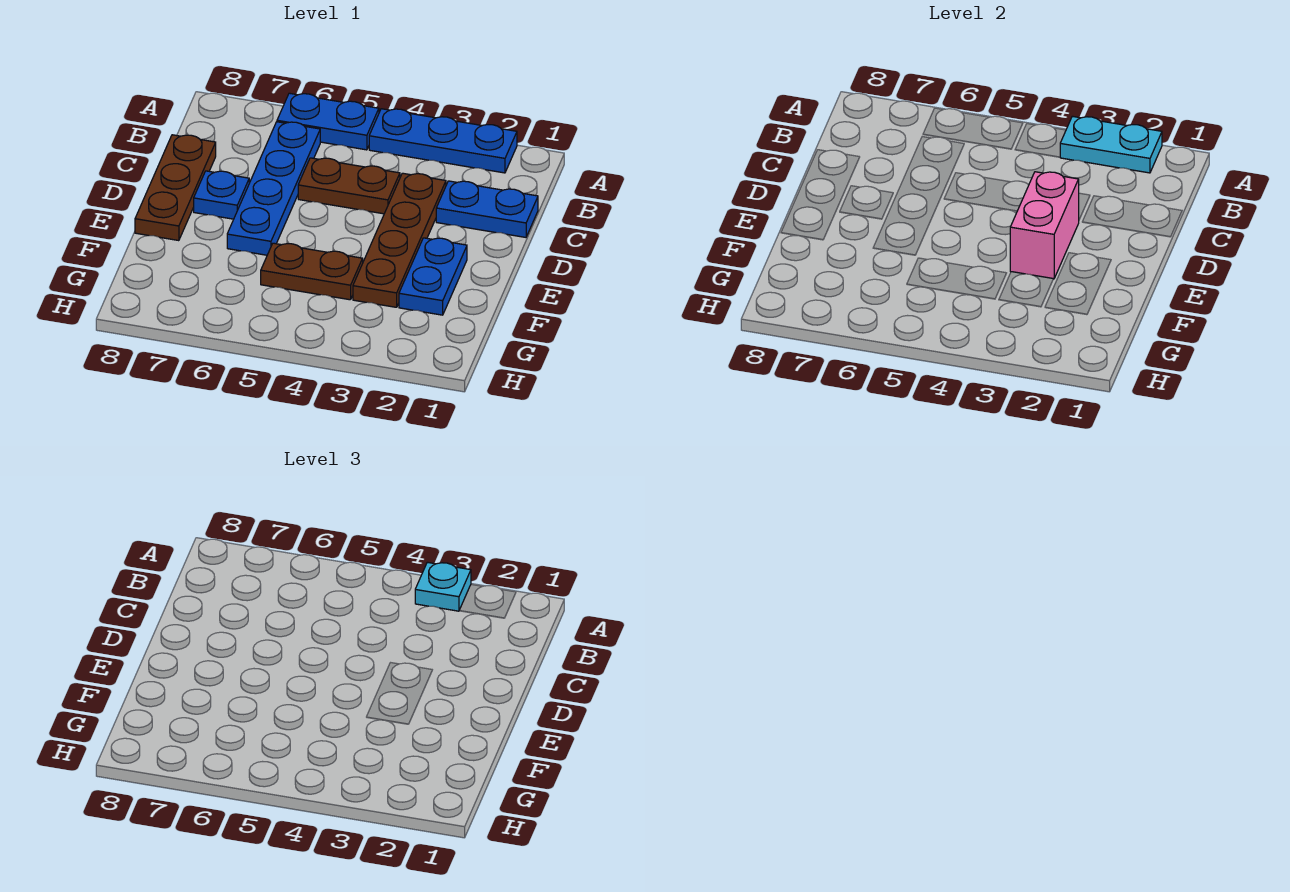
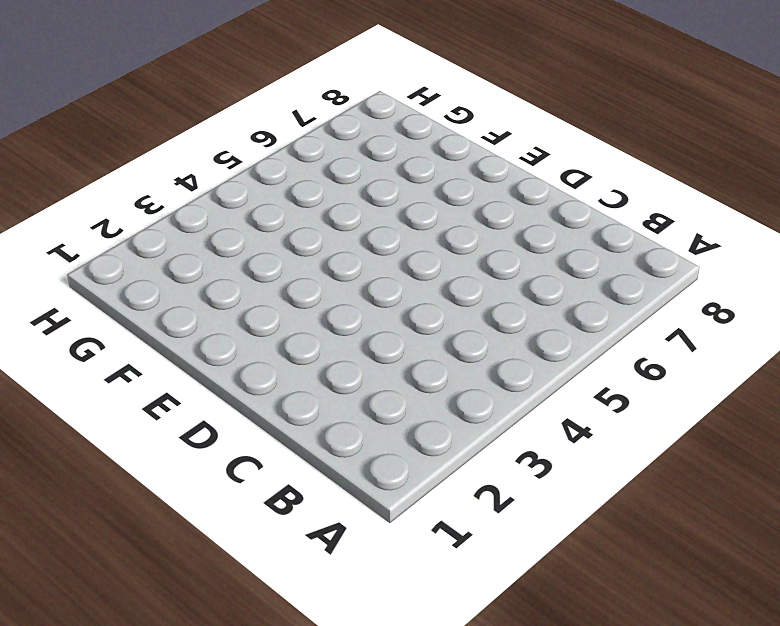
none -> blue 1x3 plate [369,109,517,173]
none -> blue 1x2 plate [277,93,379,150]
none -> blue 1x4 plate [227,122,320,255]

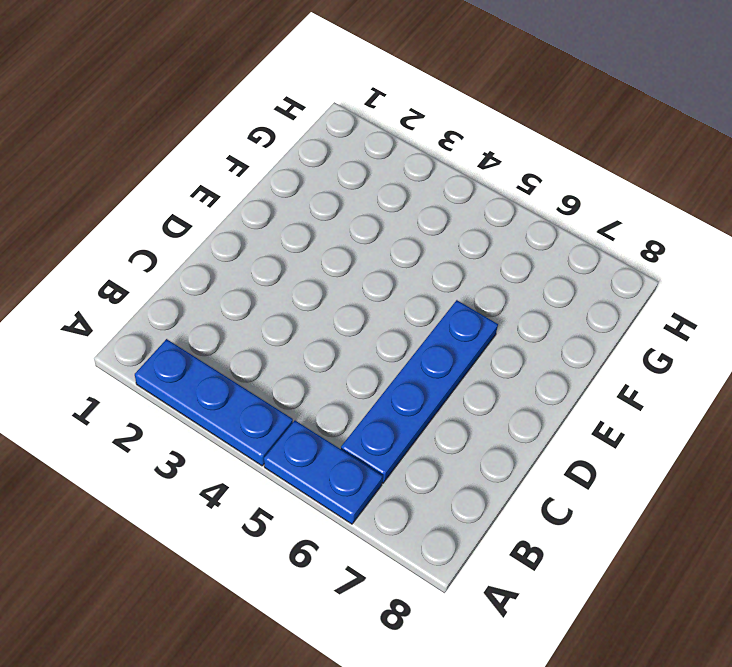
none -> blue 1x2 plate [436,181,538,237]
none -> brown 1x4 plate [353,173,446,307]
none -> brown 1x2 plate [298,158,400,214]

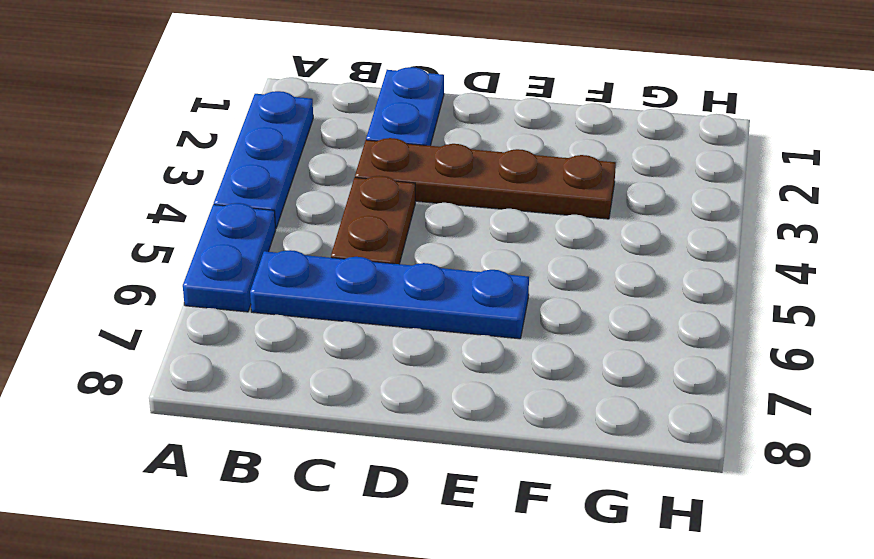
none -> brown 1x3 plate [135,135,216,241]
none -> blue 1x1 plate [194,171,249,219]
none -> blue 1x2 plate [399,238,467,315]

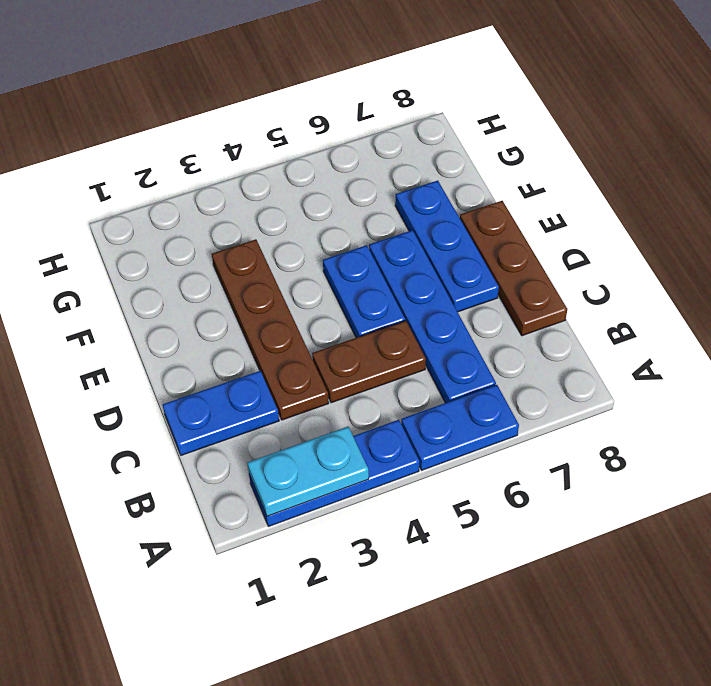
blue 1x2 plate [323,245,405,338] -> blue 1x2 plate moved to [399,238,467,315]
blue 1x3 plate [395,181,499,312] -> blue 1x1 plate [194,171,249,219]
none -> brown 1x2 plate [261,243,363,300]
none -> pink 1x2 brick [1010,172,1079,279]
none -> cyan 1x1 plate [415,562,471,611]

